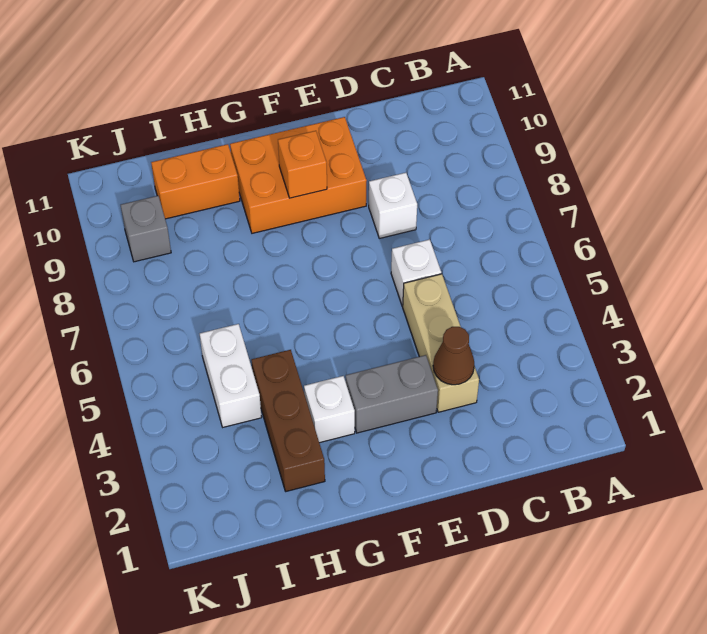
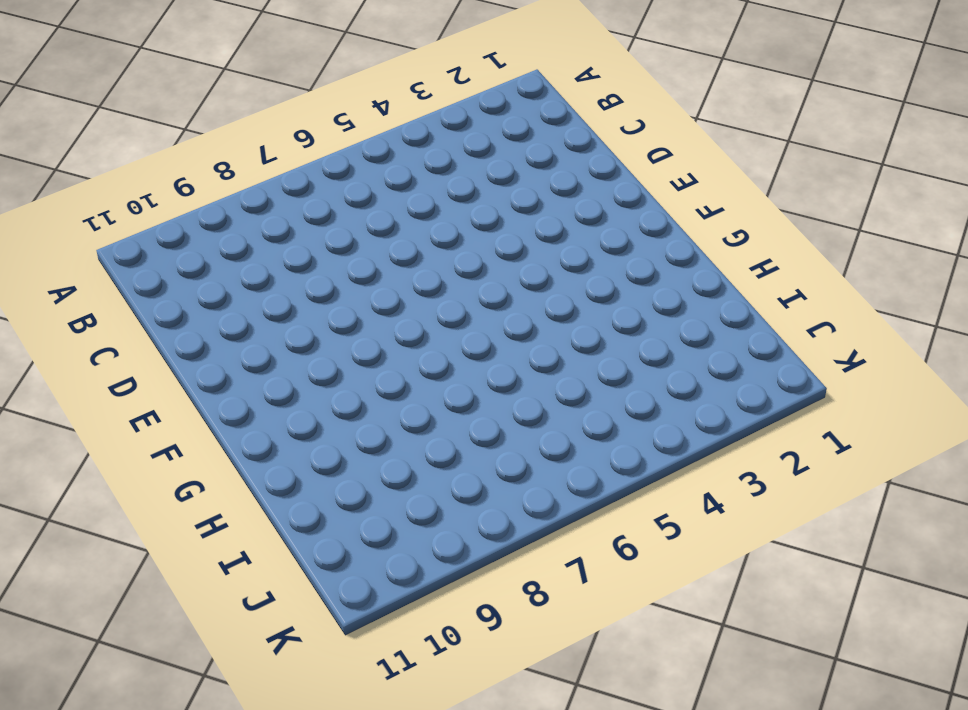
none -> tan 1x3 brick [403,274,479,412]
none -> white 1x1 brick [391,239,441,306]
none -> white 1x1 brick [369,173,417,238]

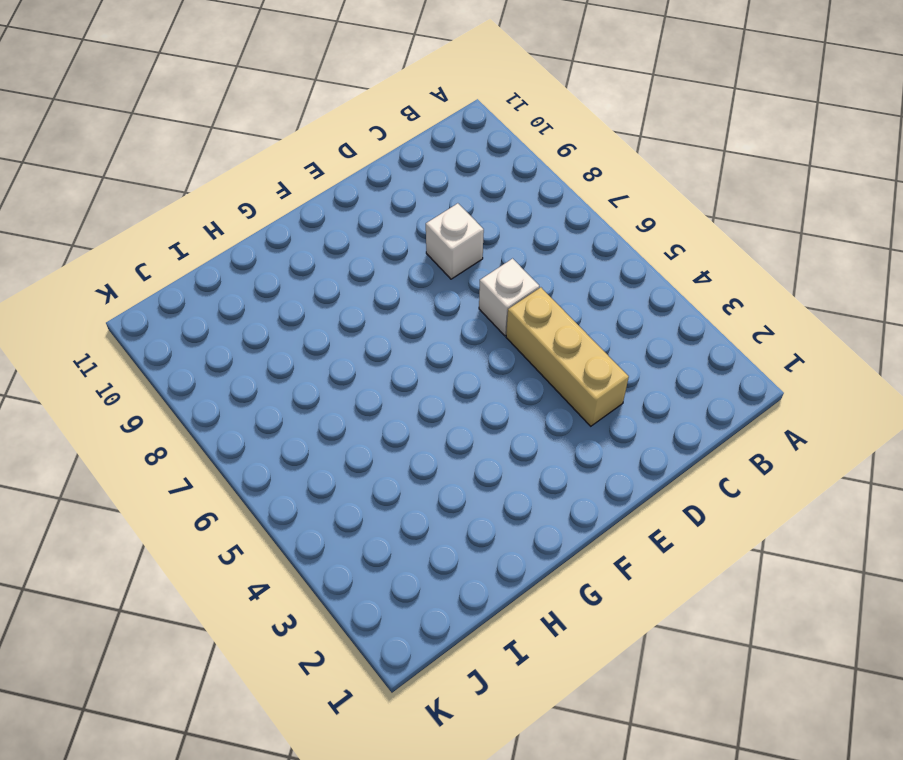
none -> grey 1x2 brick [346,355,438,433]
none -> orange 2x3 brick [230,117,367,233]
none -> white 1x1 brick [304,376,355,443]

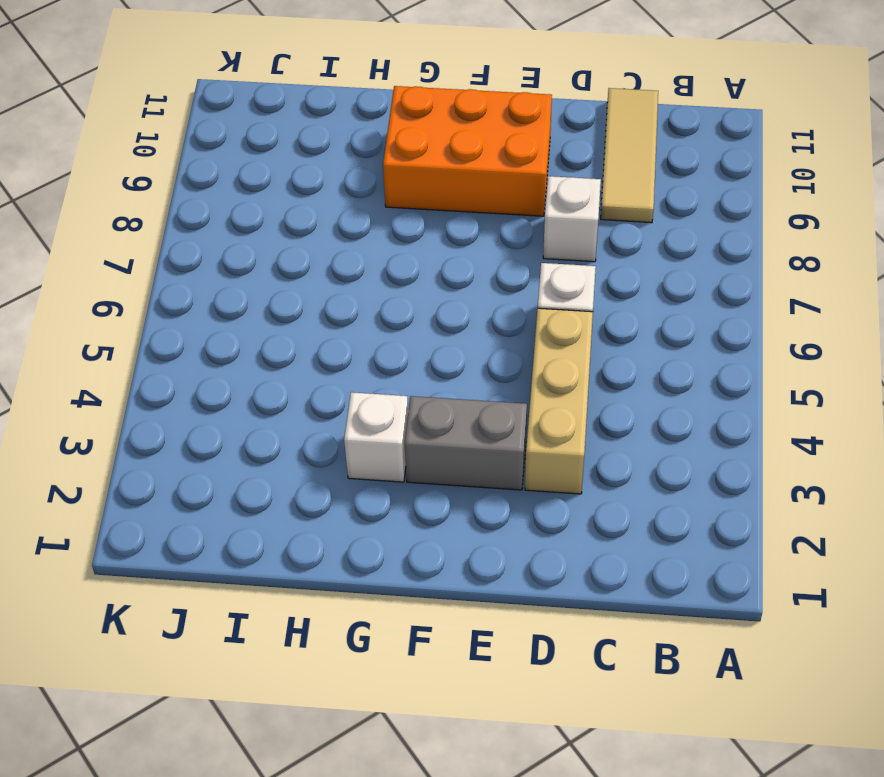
tan 1x3 tile [601,88,658,223] -> none
none -> brown 1x3 brick [251,350,325,491]
none -> orange 1x2 brick [151,144,240,219]
none -> white 1x2 brick [200,324,262,427]

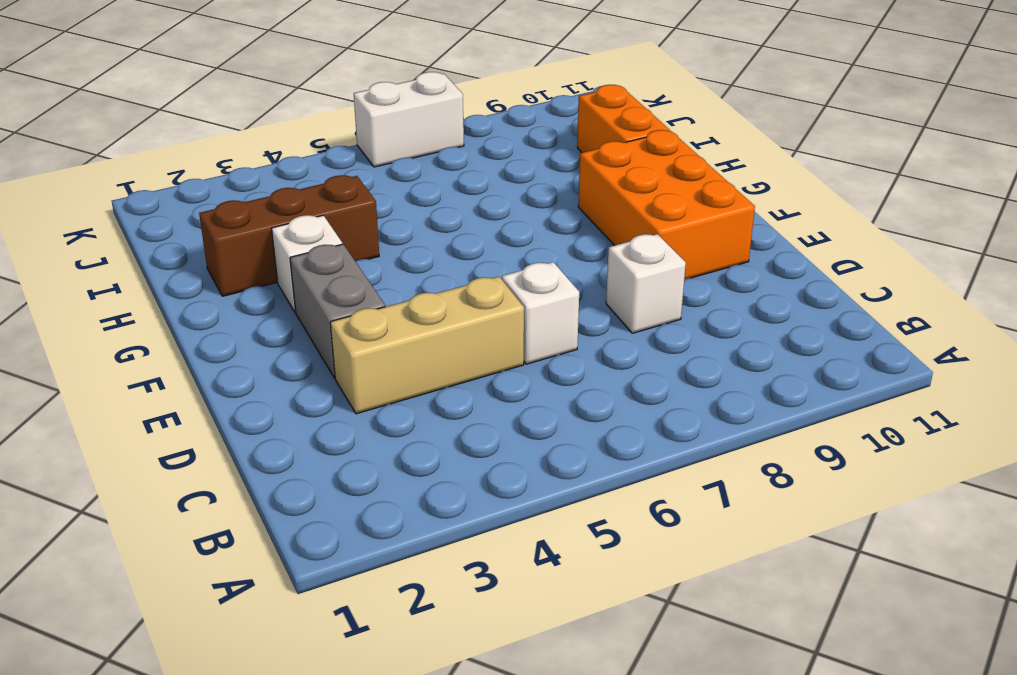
white 1x2 brick [354,72,464,167] -> white 1x2 brick moved to [200,324,262,427]
none -> grey 1x1 brick [121,196,171,262]
none -> brown 1x1 cone [433,327,474,385]
none -> orange 1x1 brick [278,131,327,198]

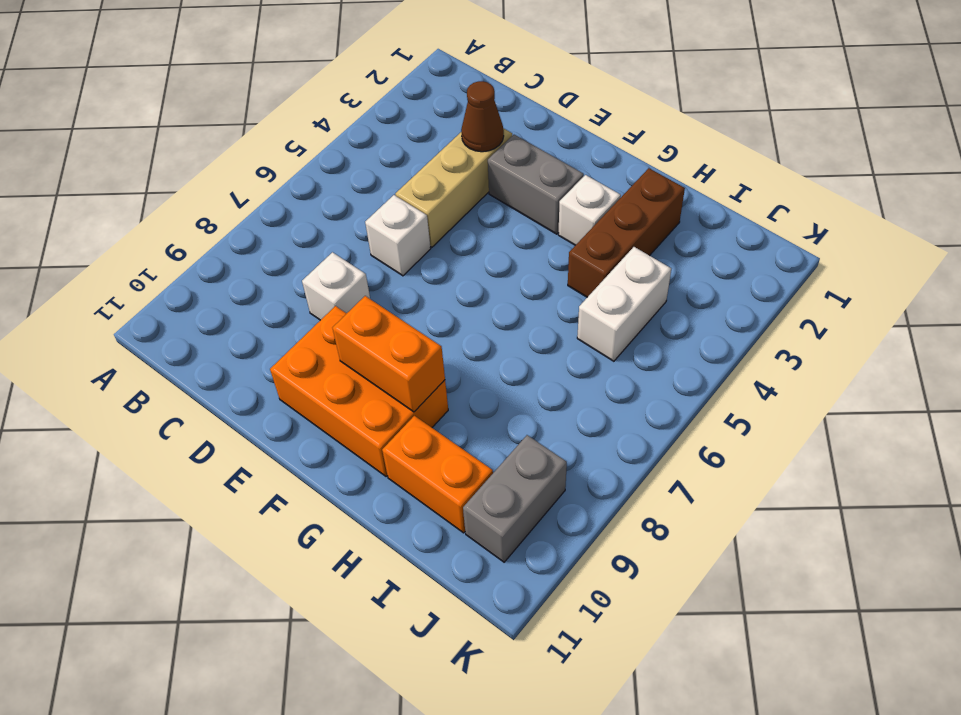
orange 1x2 brick [332,296,445,412] -> orange 1x1 brick [278,131,327,198]
grey 1x2 brick [463,435,567,562] -> grey 1x1 brick [121,196,171,262]

